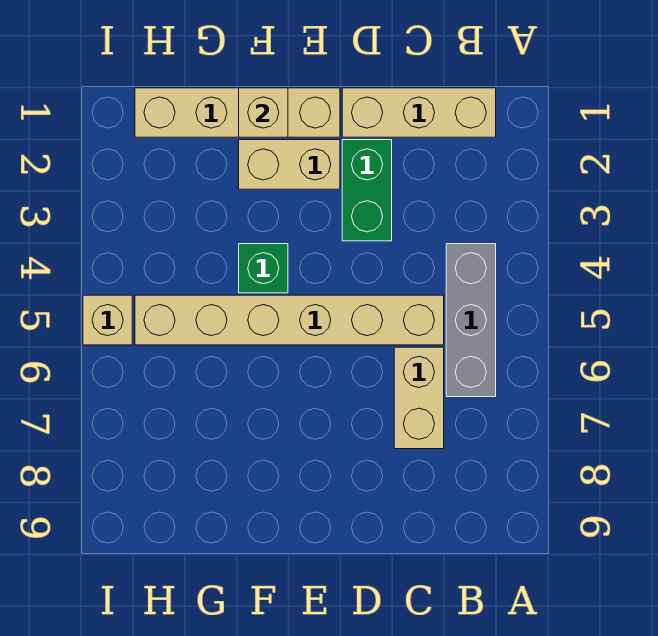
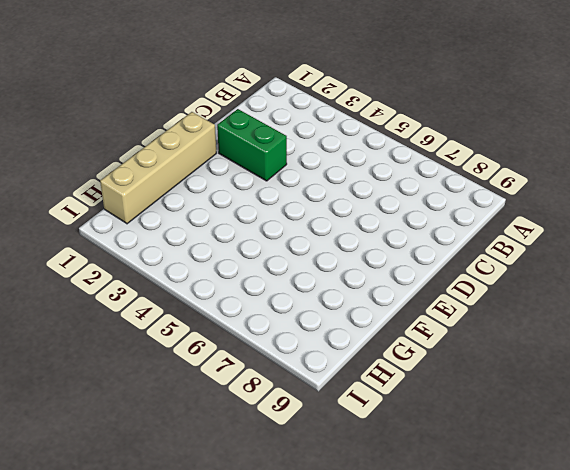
none -> tan 1x3 brick [342,88,496,137]
none -> grey 1x3 brick [446,244,496,397]

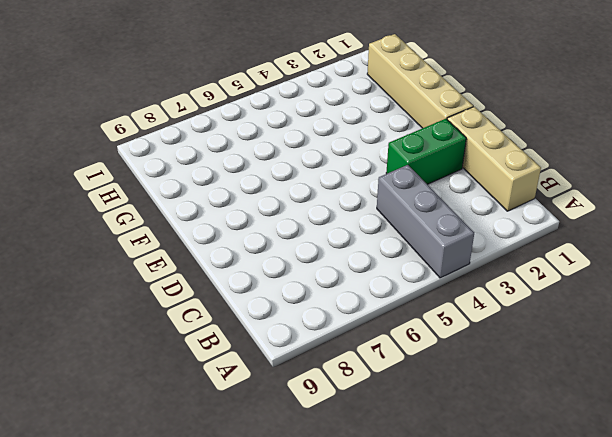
grey 1x3 brick [377,165,474,278] -> grey 1x3 brick turned to [446,244,496,397]
none -> tan 1x6 brick [135,295,444,345]
none -> tan 1x2 brick [394,347,444,449]

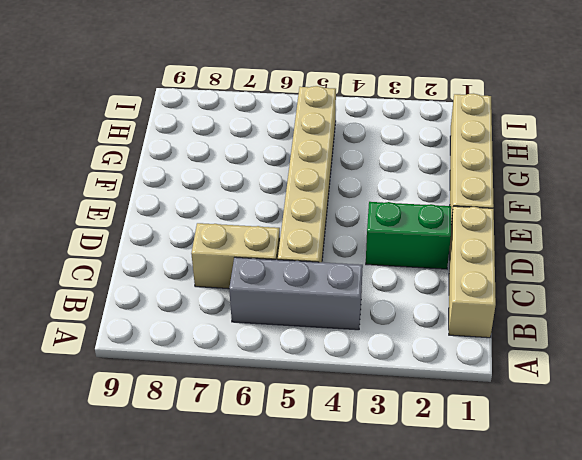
none -> tan 1x2 brick [239,140,340,189]
none -> green 1x1 brick [239,244,288,293]

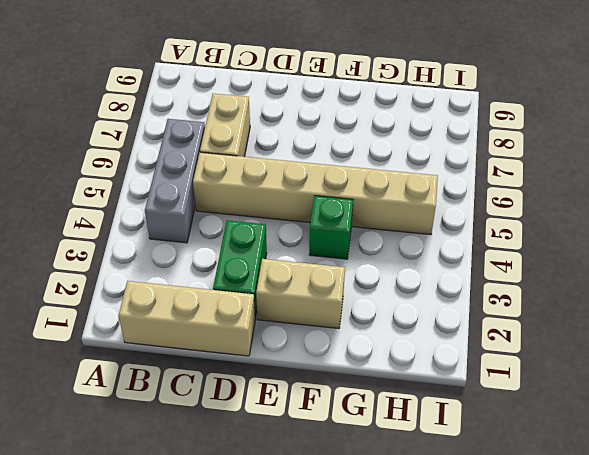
none -> tan 1x4 brick [135,88,340,137]
none -> tan 1x1 brick [83,295,132,345]

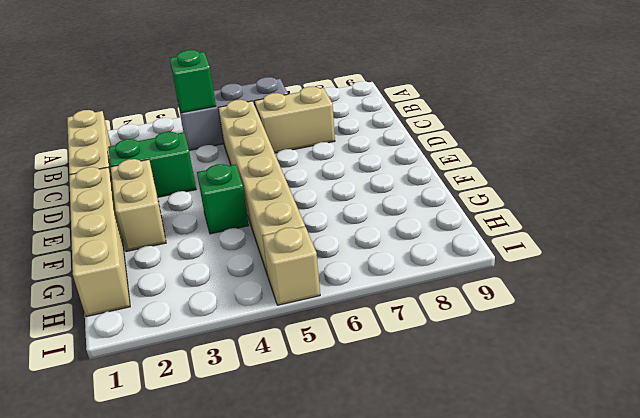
green 1x1 brick [170,50,216,113] -> none
none -> tan 1x1 brick [239,88,288,137]

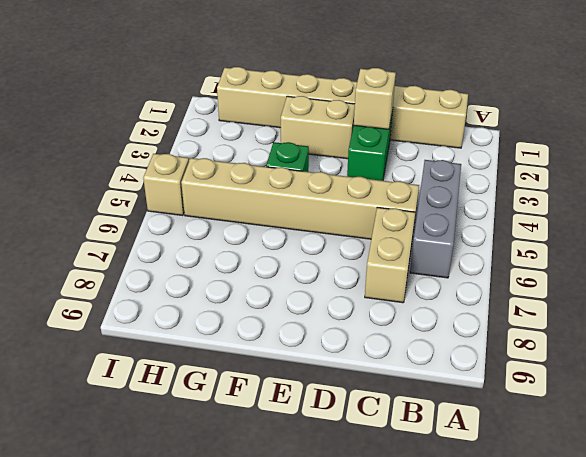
tan 1x1 brick [354,68,396,129] -> tan 1x1 brick moved to [239,88,288,137]

